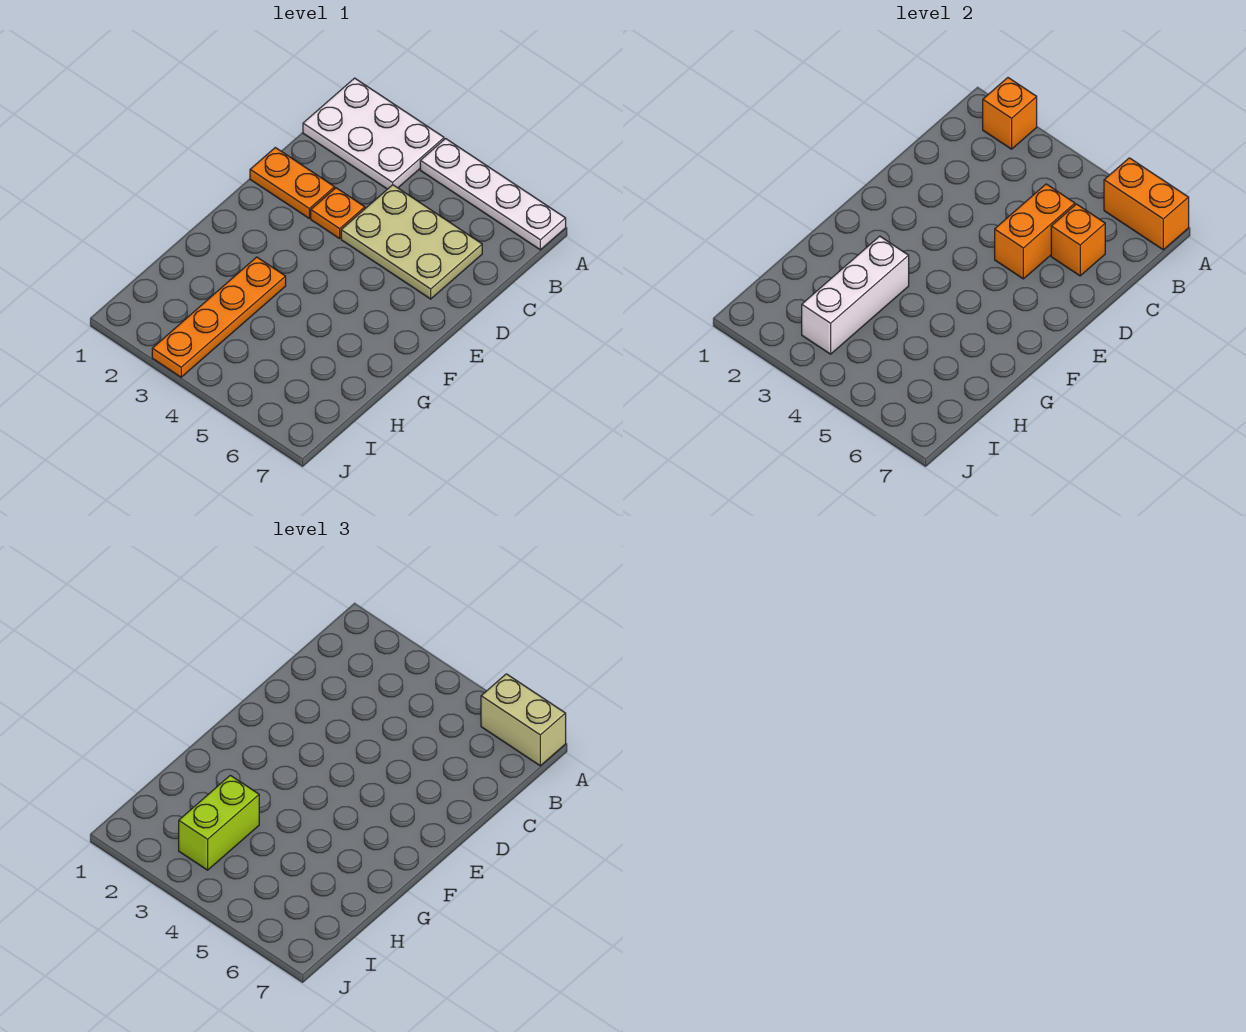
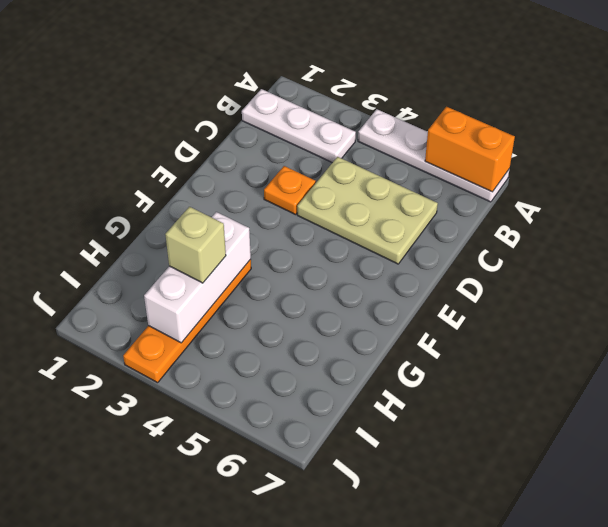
white 1x3 plate [242,89,356,163] -> white 2x3 plate [303,78,444,189]
tan 1x1 brick [165,207,226,283] -> lime 1x2 brick [179,775,259,870]
none -> orange 1x2 plate [250,148,335,218]
none -> orange 1x1 brick [983,78,1037,149]
none -> orange 1x2 brick [995,184,1075,279]

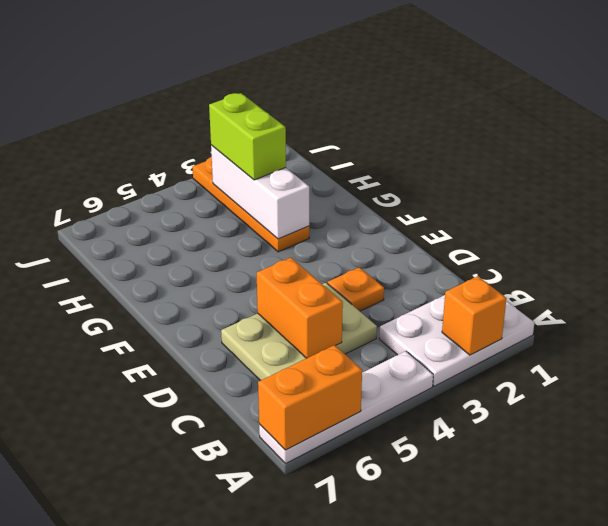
none -> orange 1x2 plate [250,148,335,218]
none -> orange 1x1 brick [1051,204,1105,276]
none -> tan 1x2 brick [481,674,566,766]

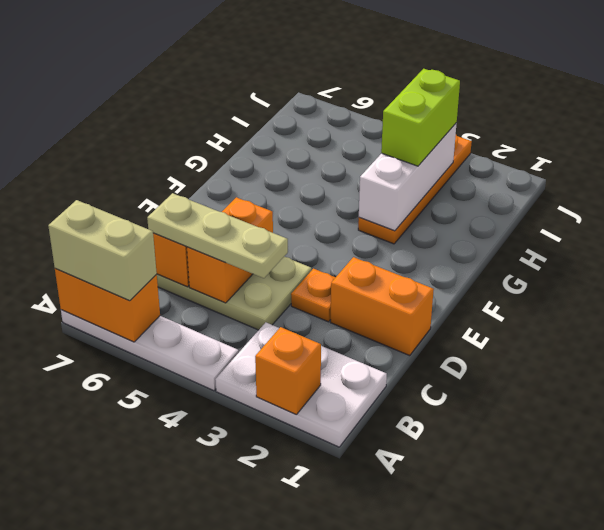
tan 1x3 plate [147,193,288,278] -> none
orange 1x2 brick [331,257,434,356] -> orange 1x2 plate [250,148,335,218]

